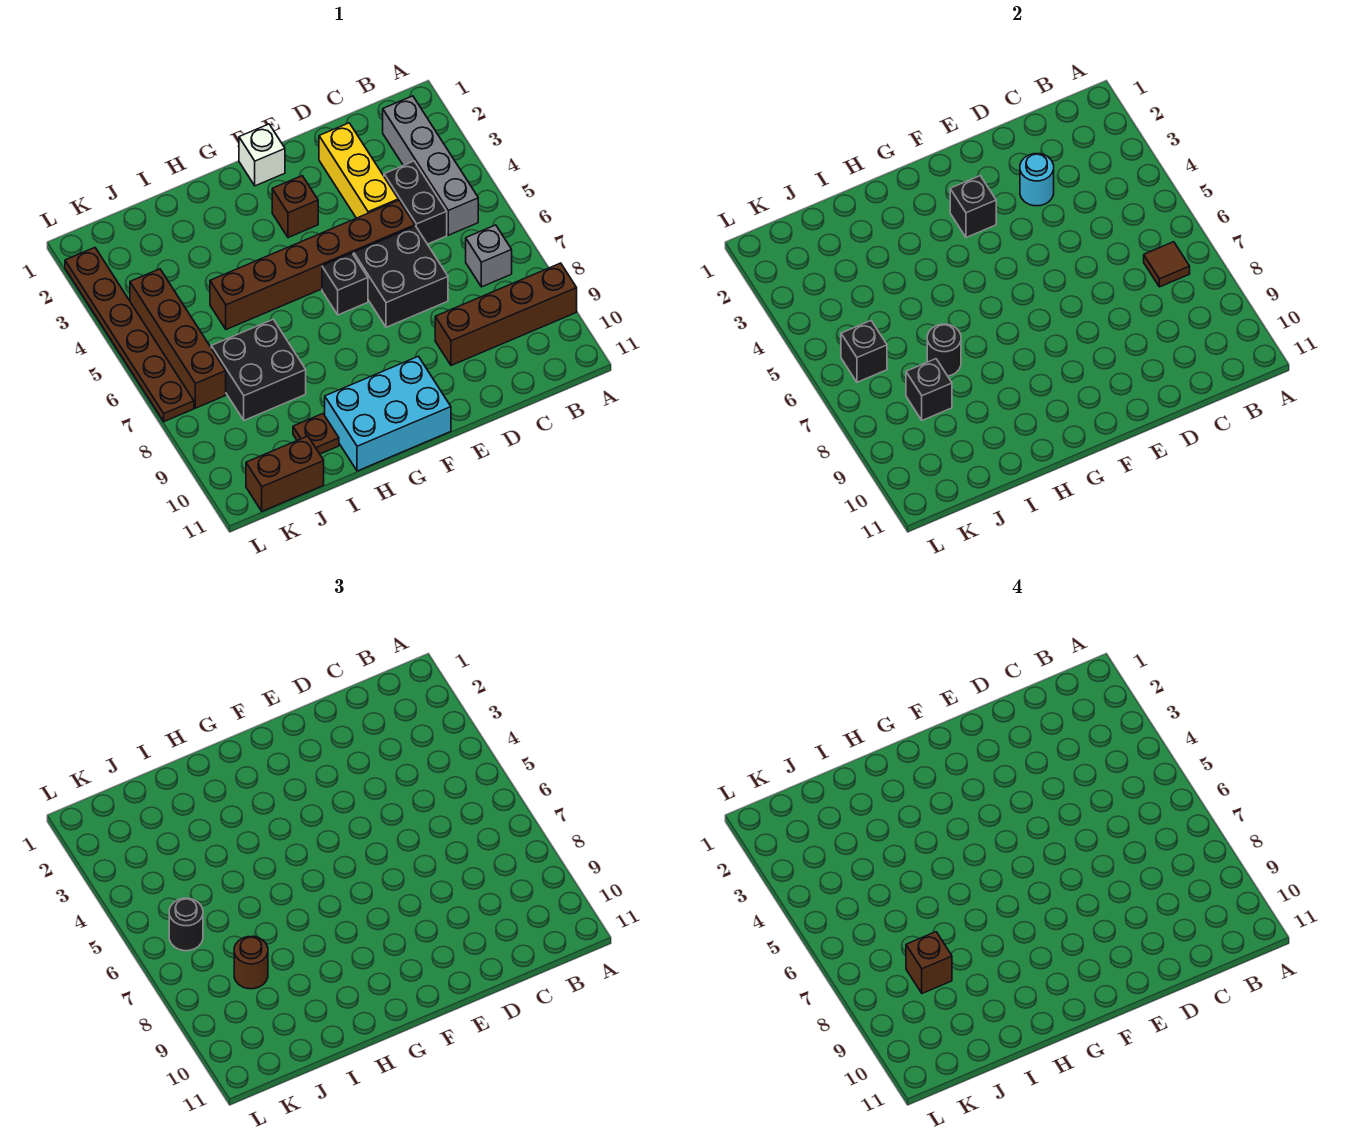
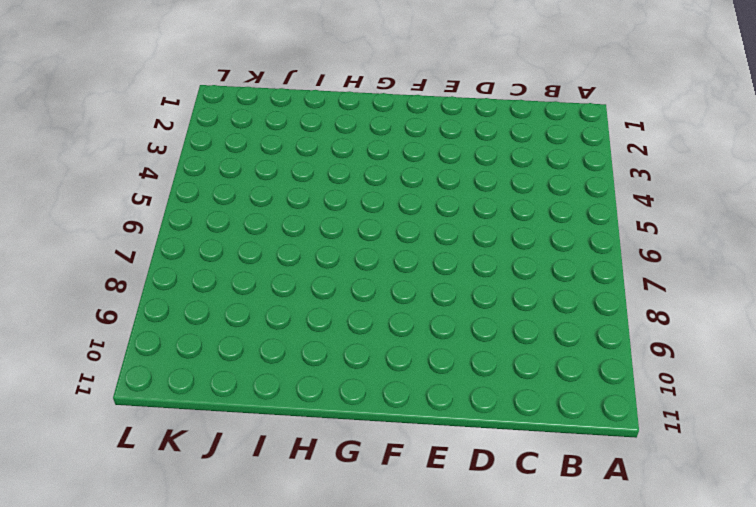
none -> brown 1x4 brick [435,263,577,365]
none -> grey 1x4 brick [383,96,478,235]
none -> grey 1x1 brick [466,225,512,287]

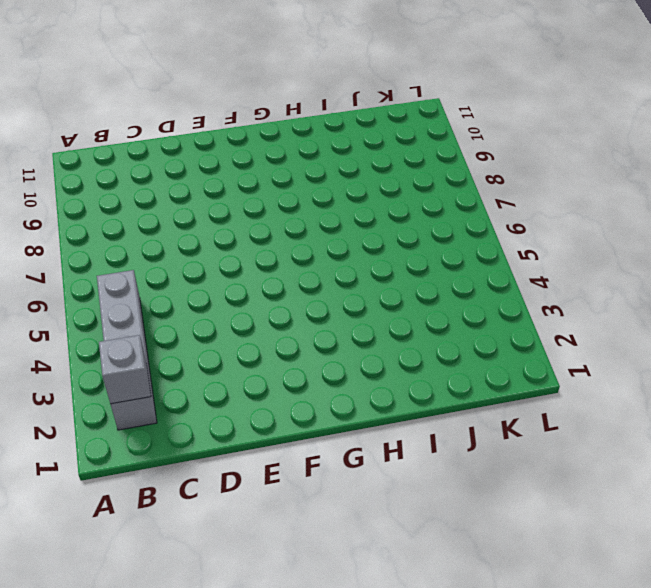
grey 1x1 brick [99,335,151,404] -> grey 1x1 brick moved to [466,225,512,287]
none -> brown 1x4 brick [435,263,577,365]
none -> black 1x2 brick [384,161,447,244]
none -> yellow 1x3 brick [319,123,398,218]

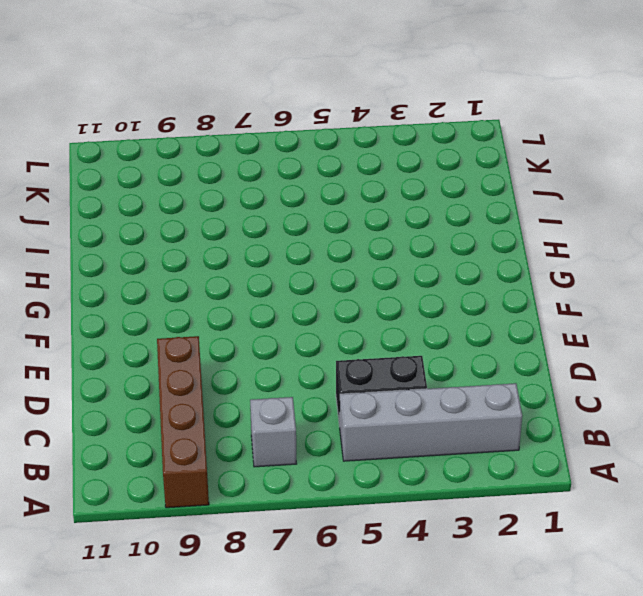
none -> yellow 1x3 brick [319,123,398,218]
none -> brown 1x6 brick [210,200,415,330]
none -> black 2x2 brick [354,226,448,327]

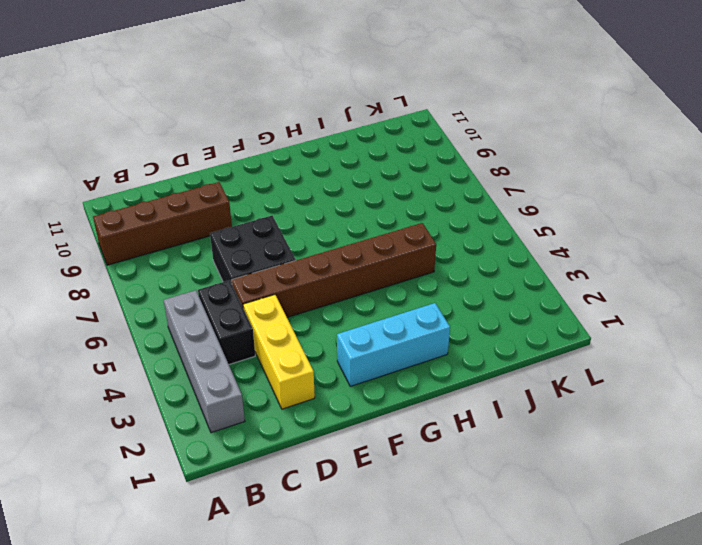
cyan 1x3 brick [337,303,450,386] -> none
none -> grey 1x1 brick [466,225,512,287]
none -> white 1x1 brick [239,124,285,186]
none -> brown 1x1 brick [272,176,318,238]

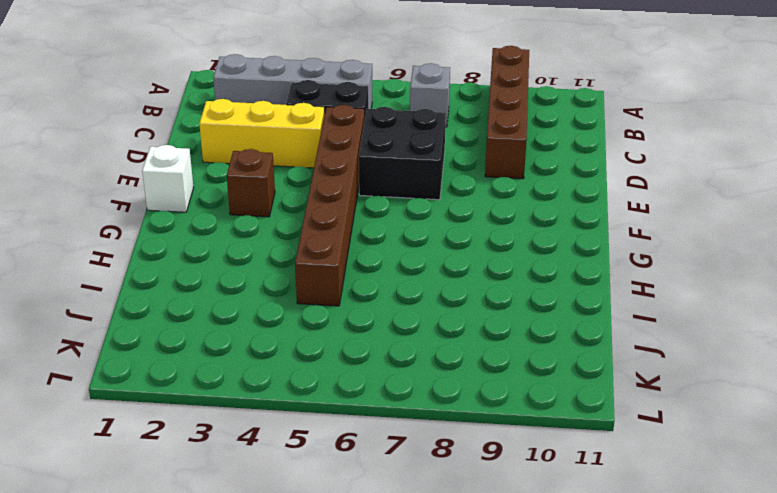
none -> black 1x1 brick [322,253,368,315]
none -> cyan 2x3 brick [325,356,451,471]
none -> black 2x2 brick [211,319,306,420]

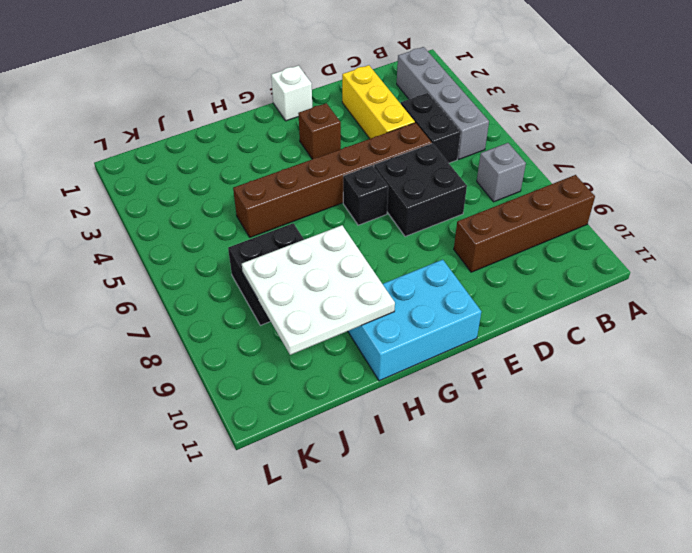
white 3x3 plate [242,225,395,355] -> black 1x1 brick [906,359,952,420]
none -> brown 1x1 plate [293,414,339,454]
none -> brown 1x2 brick [246,436,324,511]
none -> brown 1x4 brick [130,269,226,408]

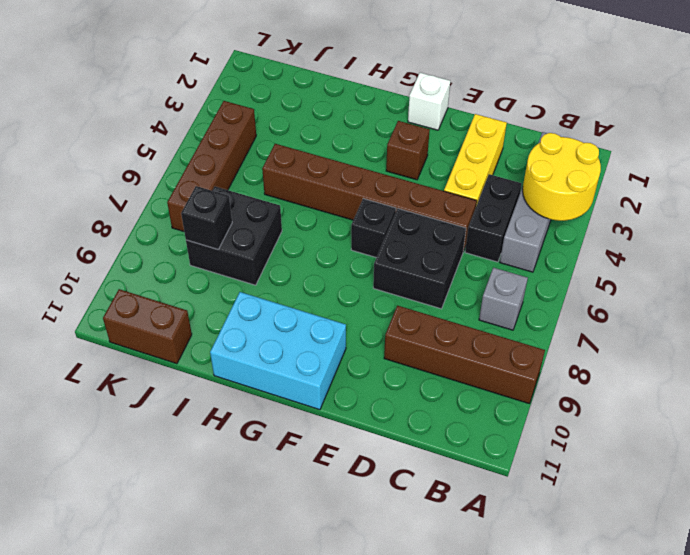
yellow 2x2 round brick [523,133,601,221] -> none
none -> brown 1x1 plate [293,414,339,454]
none -> brown 1x6 plate [65,248,194,422]
none -> brown 1x1 tile [1144,242,1190,287]

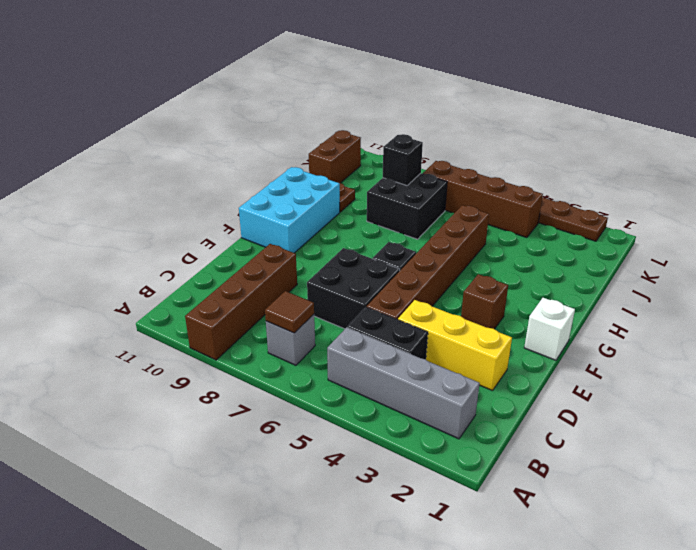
none -> cyan 1x1 round brick [1020,154,1054,206]
none -> black 1x1 brick [950,176,996,238]
none -> black 1x1 round brick [927,324,961,376]

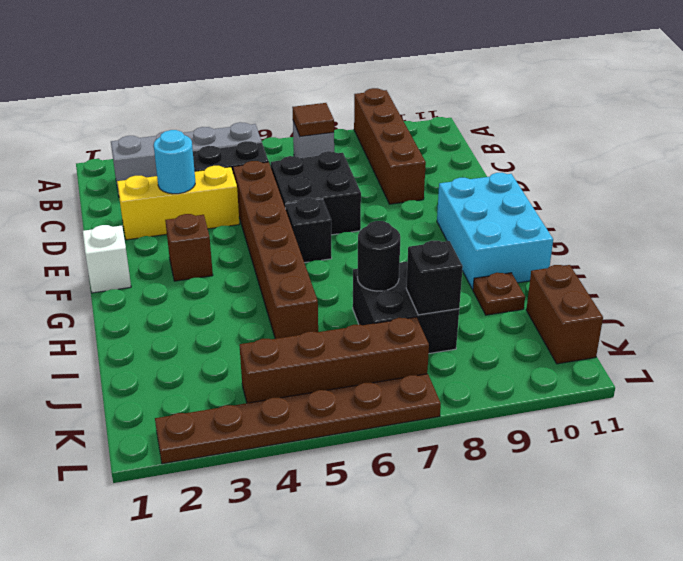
none -> black 1x1 brick [950,176,996,238]
none -> black 1x1 brick [841,321,887,382]
none -> brown 1x1 round brick [234,936,268,989]

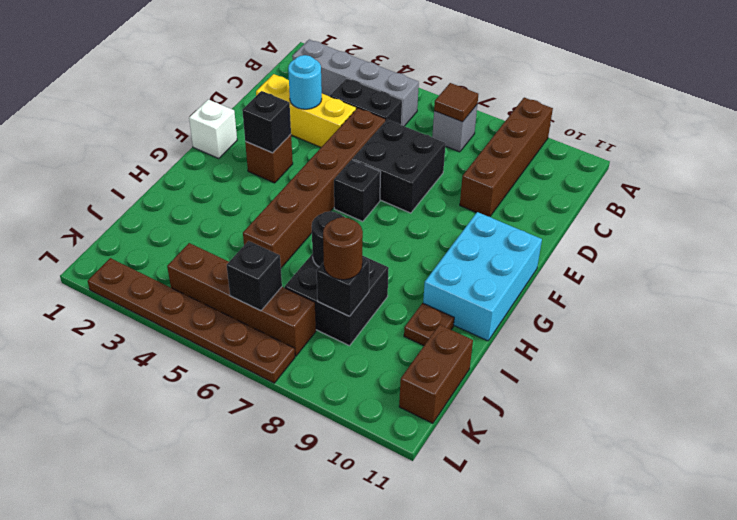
none -> black 1x1 round brick [169,898,203,951]
none -> brown 1x1 brick [906,932,952,993]

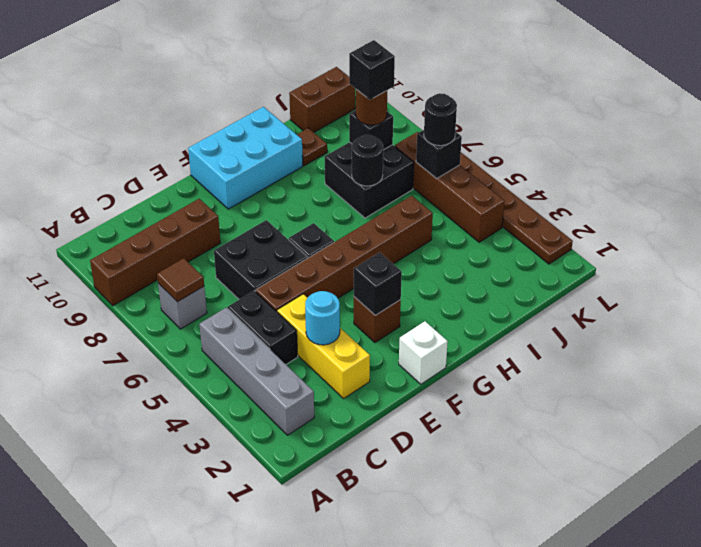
black 1x1 brick [349,40,395,100] -> brown 1x1 brick [906,932,952,993]

